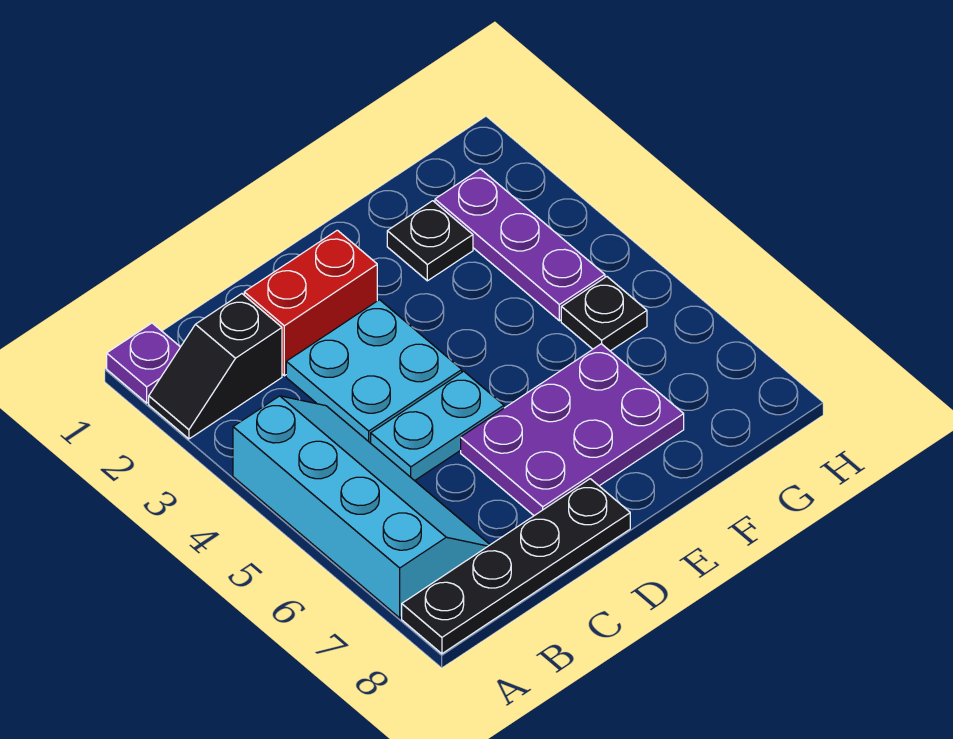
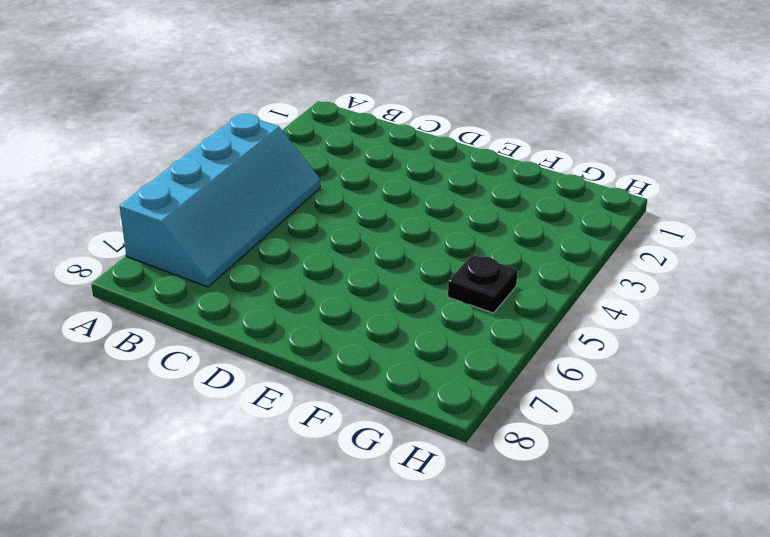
none -> purple 1x1 plate [107,323,180,403]
none -> black 1x2 slope [149,294,282,439]

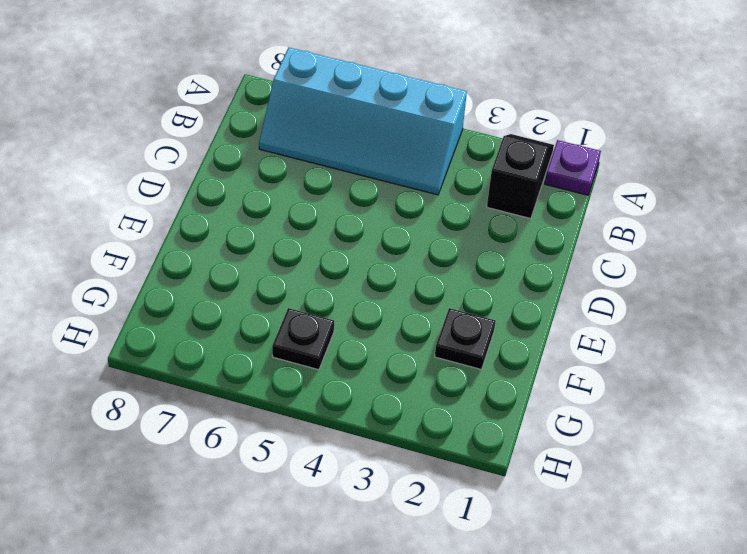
none -> black 1x4 plate [402,479,630,654]
none -> red 1x2 brick [244,230,377,376]

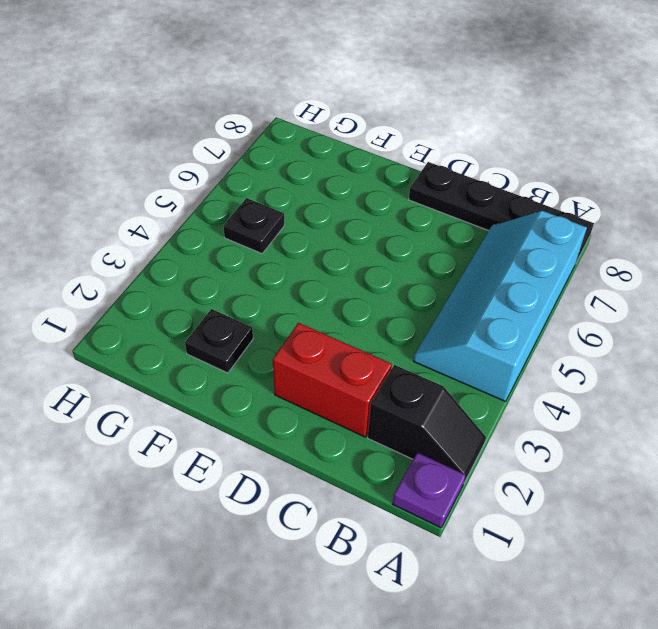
none -> cyan 2x2 plate [286,300,462,443]
none -> cyan 1x2 plate [371,371,504,481]

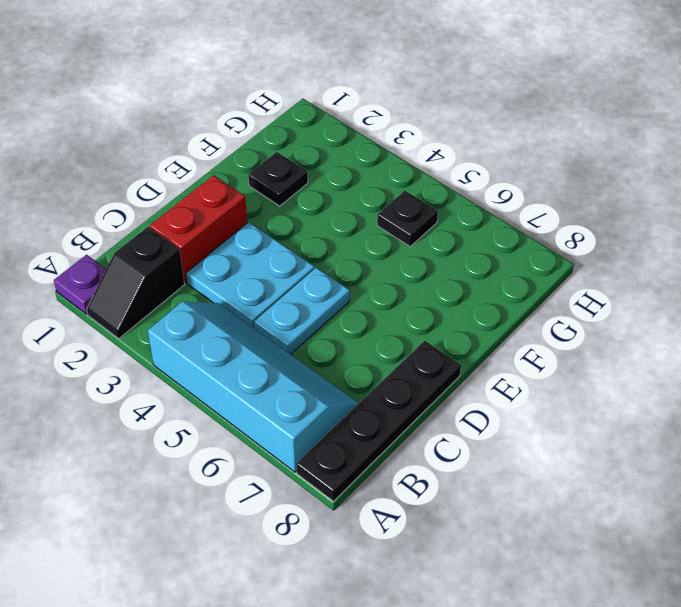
none -> purple 2x3 plate [461,344,684,516]
none -> purple 1x3 plate [435,169,605,321]

